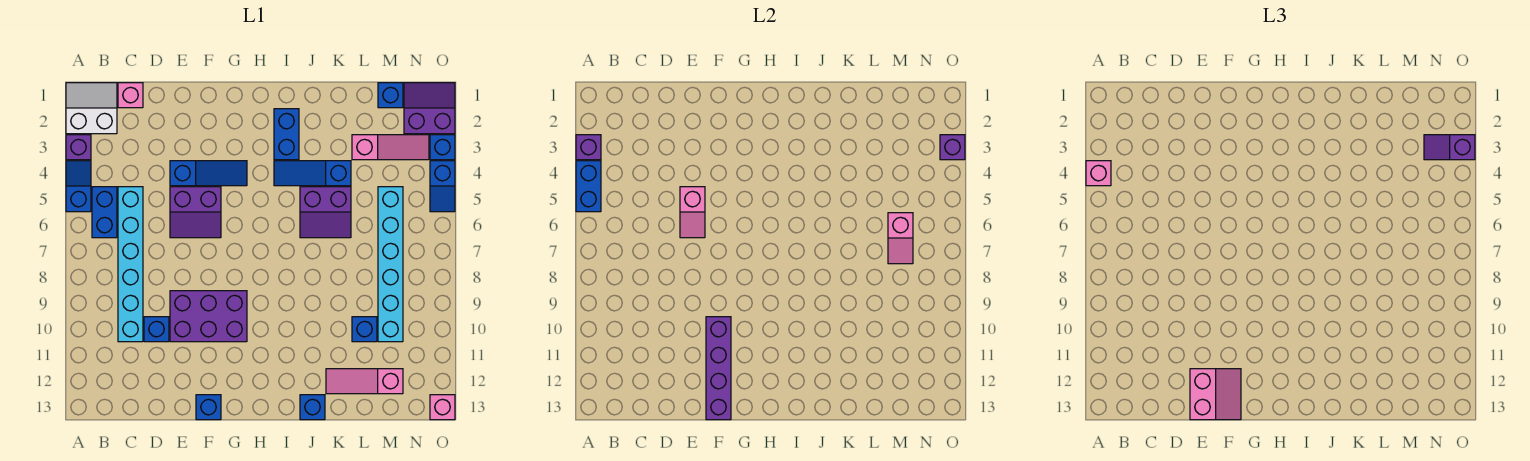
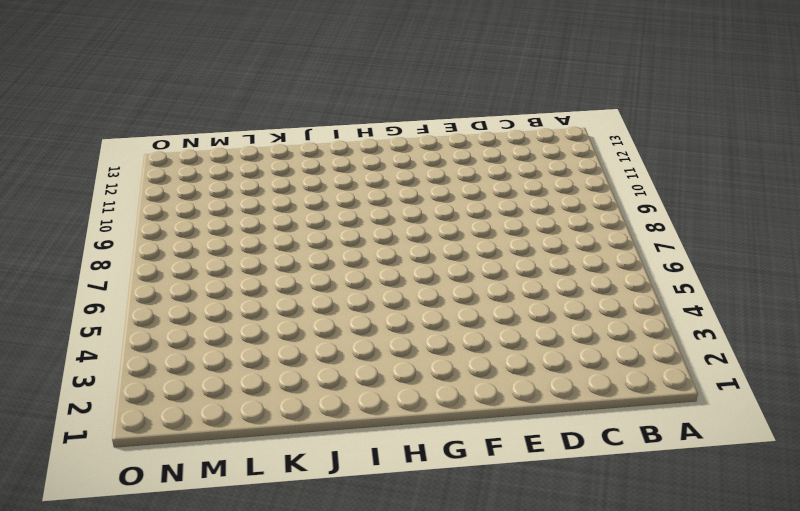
none -> white 2x2 slope [66,83,117,134]
none -> purple 1x1 brick [66,135,91,160]
none -> blue 1x2 slope [66,161,91,212]
none -> blue 1x2 brick [92,187,117,238]

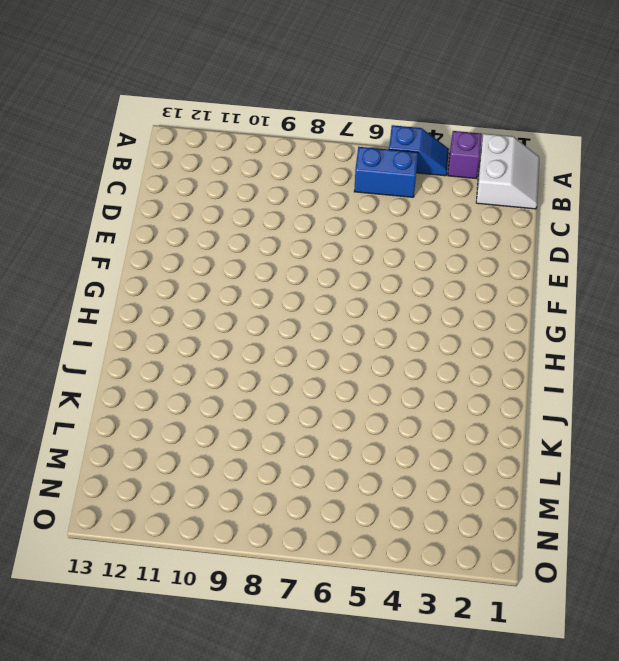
none -> pink 1x1 brick [118,83,143,108]
none -> cyan 1x6 brick [118,187,143,342]
none -> blue 1x1 brick [144,317,169,342]
none -> blue 1x3 slope [170,161,247,186]

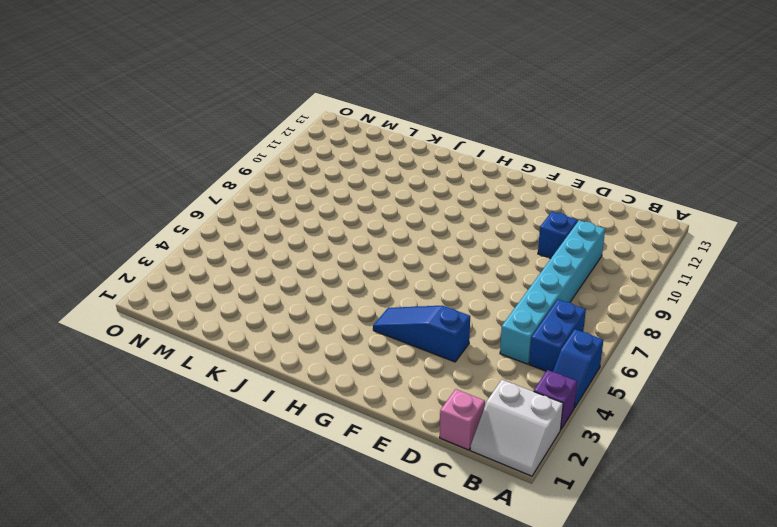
none -> purple 2x2 slope [170,187,221,238]
none -> purple 2x3 brick [170,291,247,342]
none -> blue 1x1 brick [196,395,221,420]
none -> blue 1x2 brick [274,109,299,160]

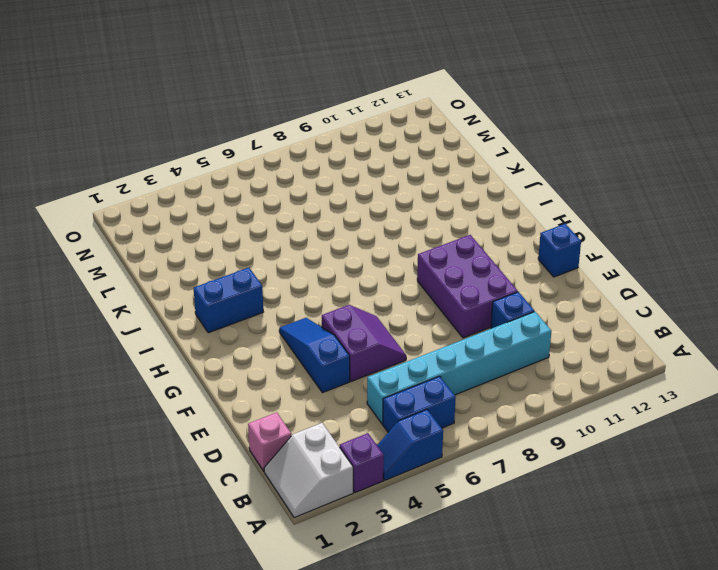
none -> blue 1x3 slope [274,161,351,186]
none -> purple 2x2 slope [300,187,351,238]
none -> blue 1x1 brick [300,395,325,420]
none -> pink 1x3 slope [326,369,403,394]

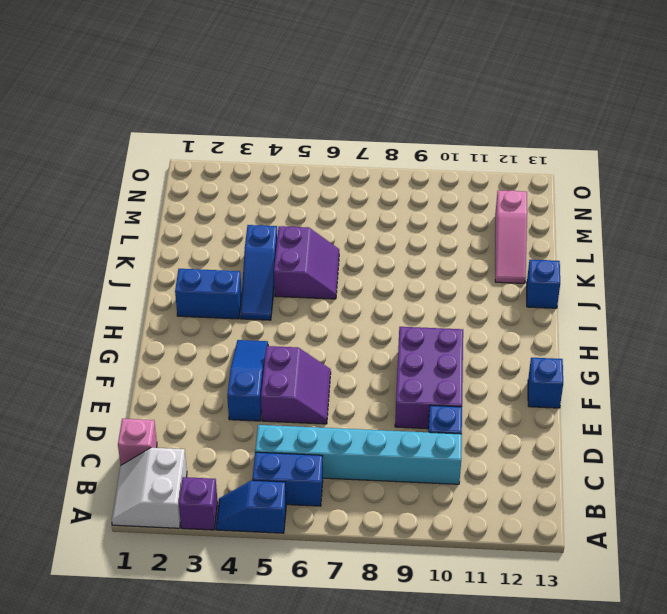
none -> pink 1x3 slope [352,135,429,160]
none -> blue 1x1 brick [352,317,377,342]
none -> blue 1x1 brick [378,83,403,108]
none -> cyan 1x6 brick [378,187,403,342]

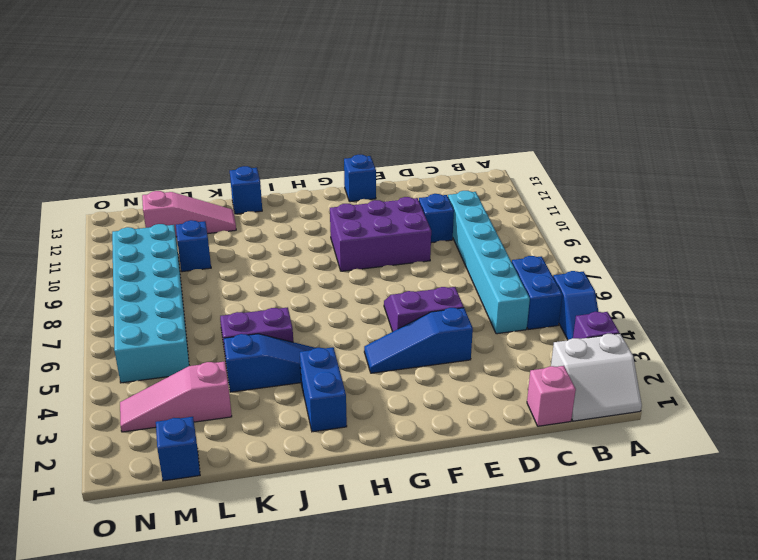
cyan 2x6 brick [112,224,189,383] -> cyan 1x6 brick [378,187,403,342]
none -> purple 2x2 slope [404,83,455,134]
none -> blue 1x1 brick [430,135,455,160]
none -> blue 1x2 slope [430,161,455,212]
none -> pink 1x1 brick [430,395,455,420]

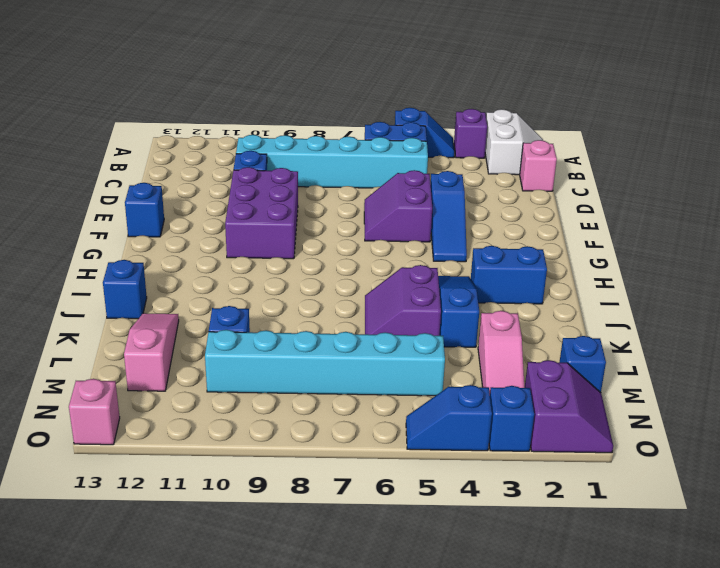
none -> purple 1x1 brick [576,135,601,160]
none -> blue 1x2 brick [576,161,601,212]
none -> pink 1x2 slope [680,187,705,238]
none -> purple 1x4 brick [706,317,731,420]

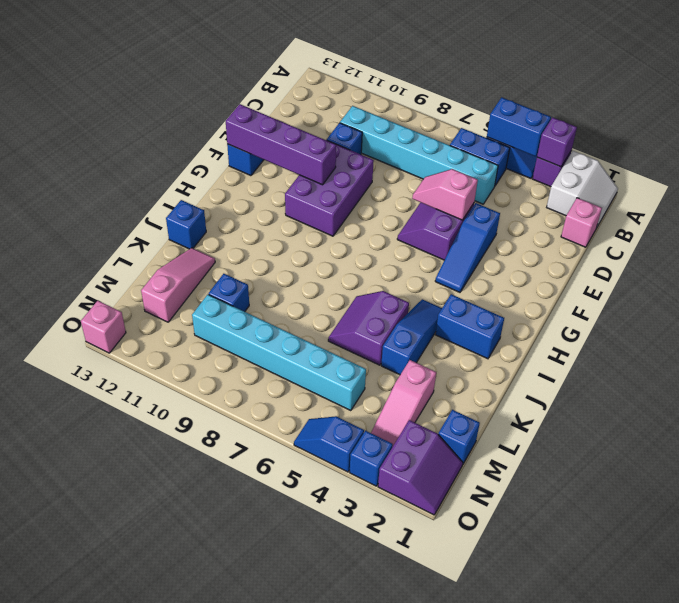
none -> pink 1x2 slope [888,213,913,264]
none -> purple 1x1 brick [940,135,965,160]
none -> pink 1x1 brick [1086,161,1111,186]
none -> pink 2x2 slope [1190,369,1241,420]

